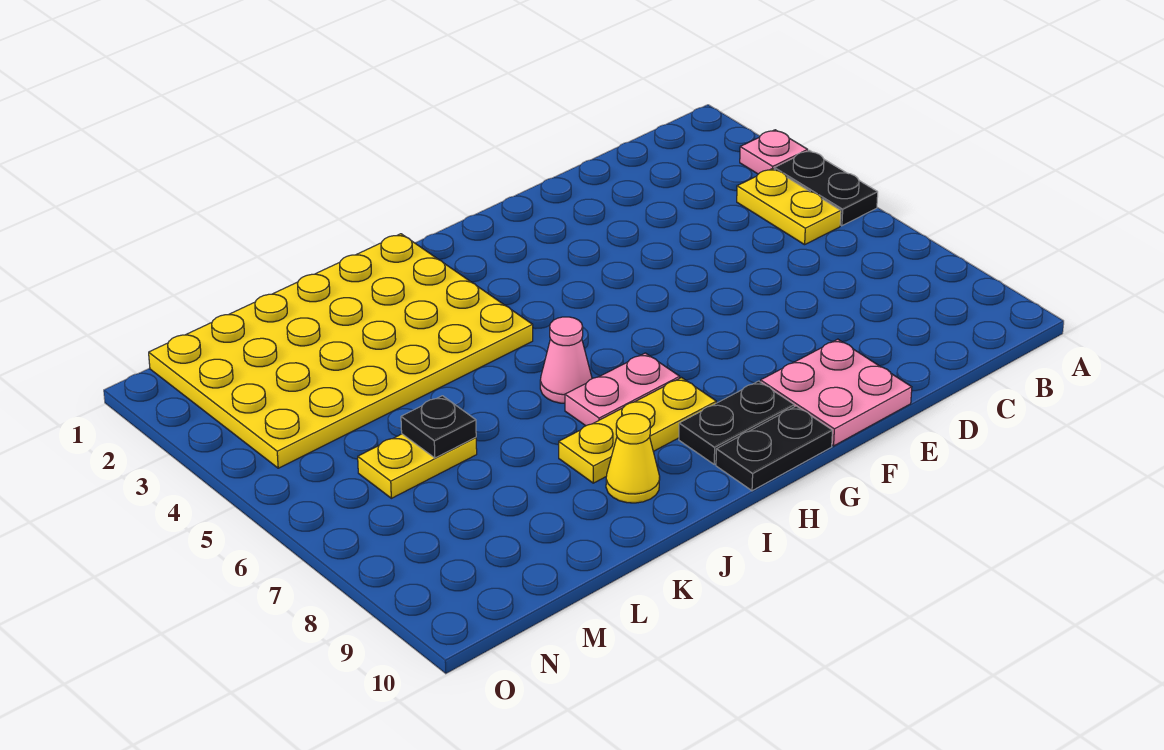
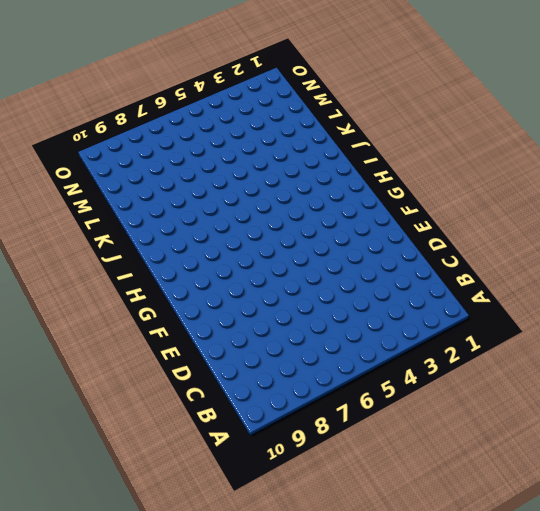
none -> pink 1x1 plate [740,130,808,174]
none -> black 1x2 plate [774,150,878,226]
none -> yellow 1x2 plate [737,168,841,245]

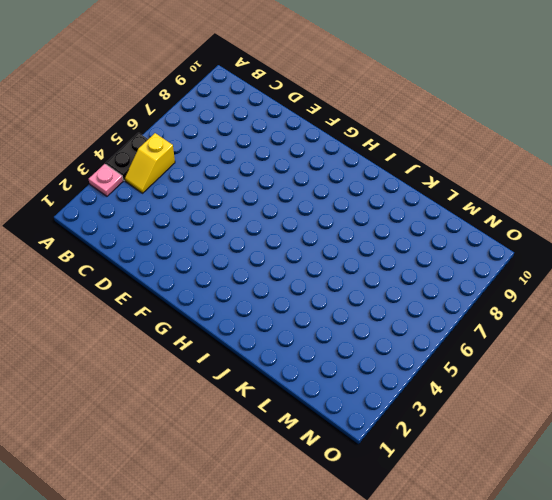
yellow 1x2 slope [125,133,175,193] -> yellow 1x2 plate [737,168,841,245]
none -> pink 2x2 plate [761,339,912,446]
none -> black 1x2 plate [679,381,794,464]
none -> black 1x2 plate [716,406,832,491]

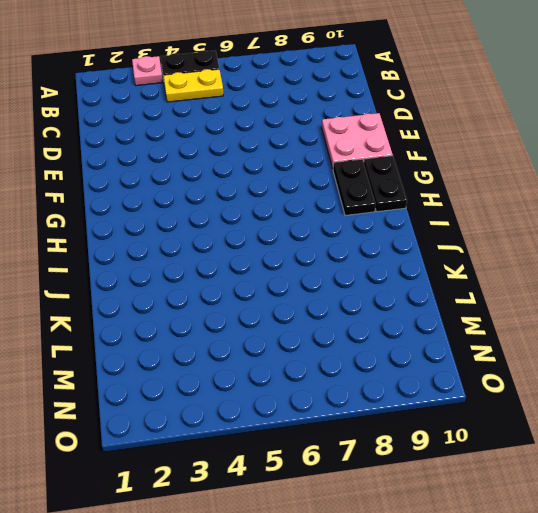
none -> pink 1x2 plate [565,353,680,426]
none -> yellow 1x3 plate [559,378,716,483]
none -> yellow 4x6 plate [149,234,533,468]

